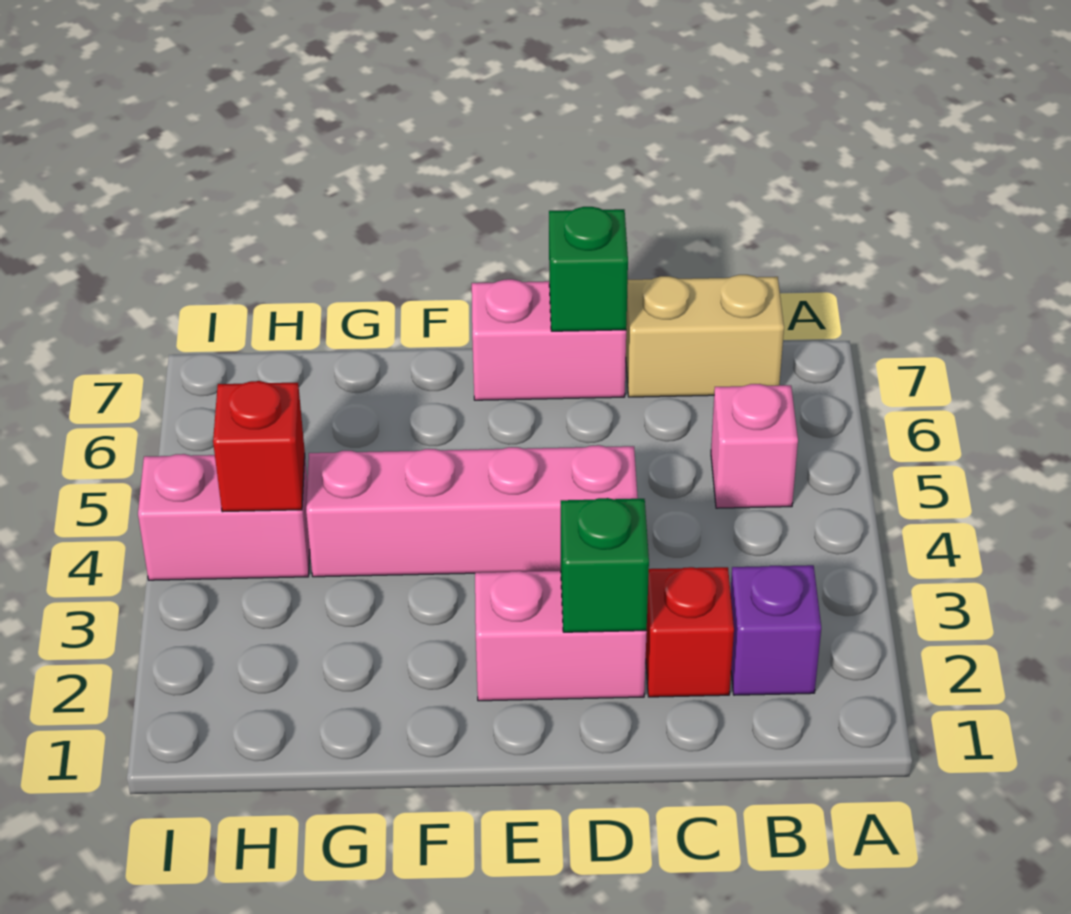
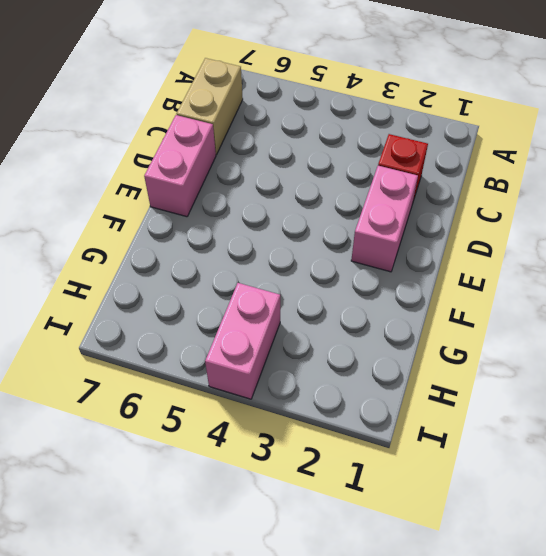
none -> purple 1x1 brick [731,565,821,695]
none -> pink 1x1 brick [711,384,798,508]

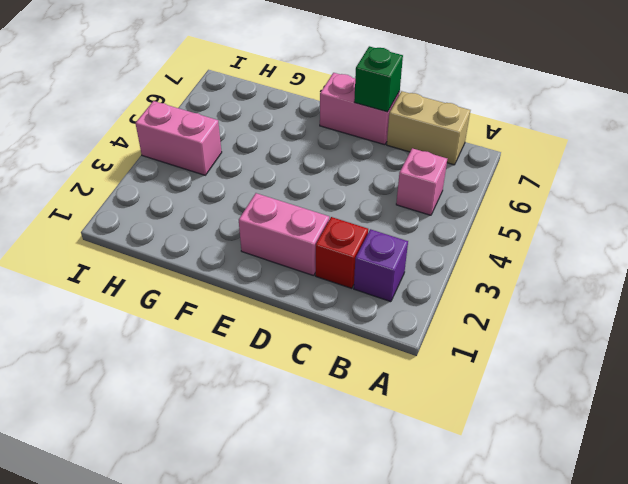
none -> pink 1x4 brick [306,445,638,577]
none -> green 1x1 brick [561,498,649,632]

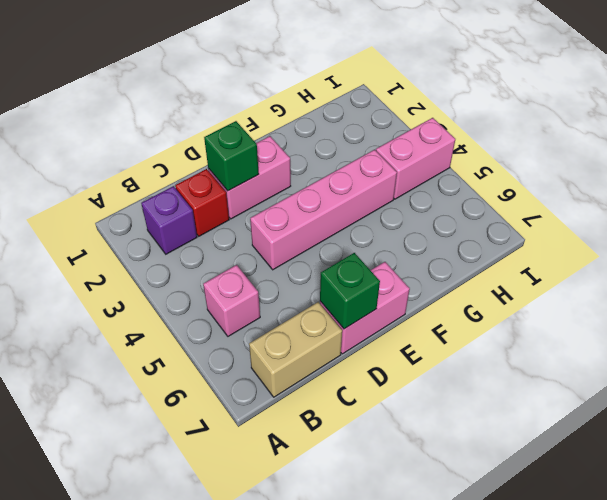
none -> red 1x1 brick [213,381,305,512]

